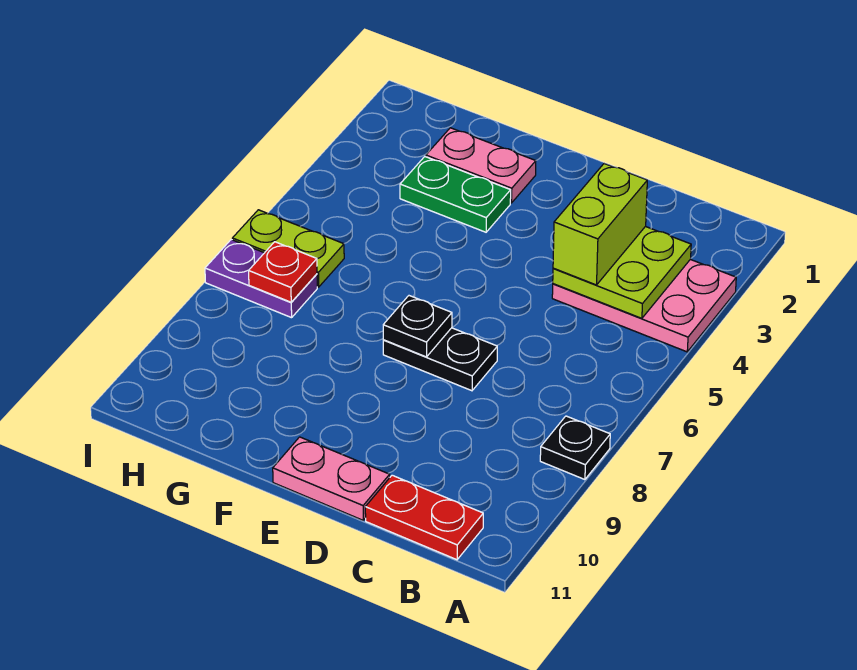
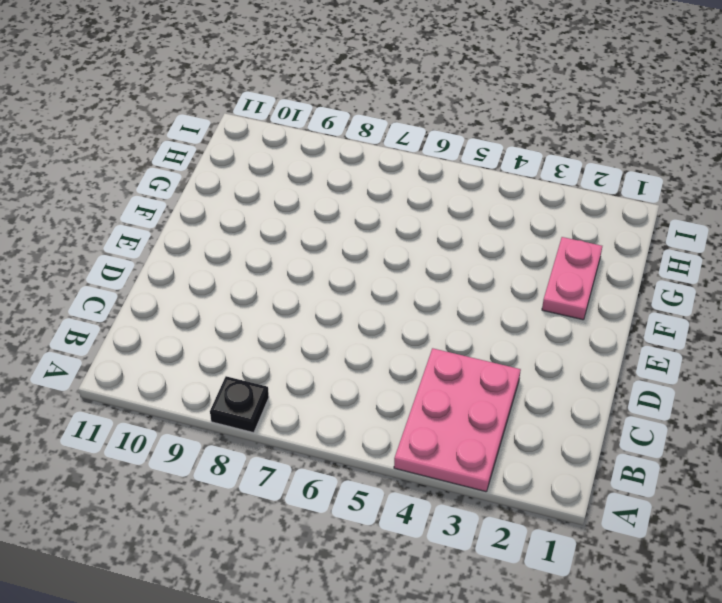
none -> red 1x2 plate [365,475,483,560]
none -> black 1x2 plate [383,328,497,391]
none -> pink 1x2 plate [273,437,390,520]

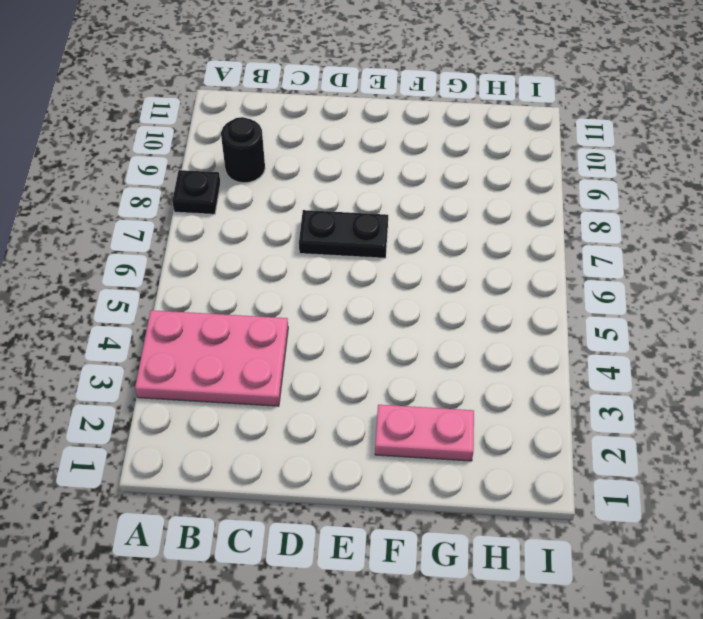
black 1x1 round brick [221,117,265,183] -> none
none -> red 1x2 plate [365,475,483,560]
none -> pink 1x2 plate [273,437,390,520]
none -> green 1x2 plate [400,157,511,232]

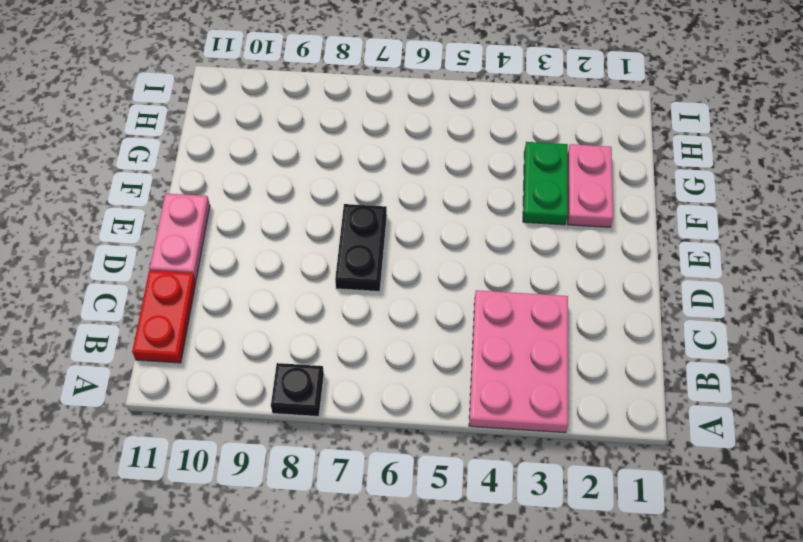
none -> lime 1x2 plate [232,210,344,287]
none -> purple 1x2 plate [205,240,317,318]
none -> lime 2x2 plate [553,226,691,318]

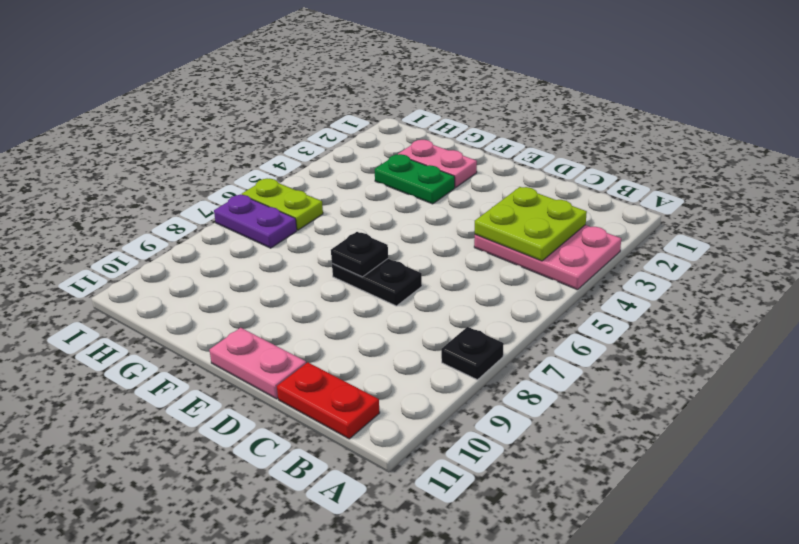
none -> red 1x1 plate [249,242,317,302]
none -> lime 1x2 brick [553,164,647,285]

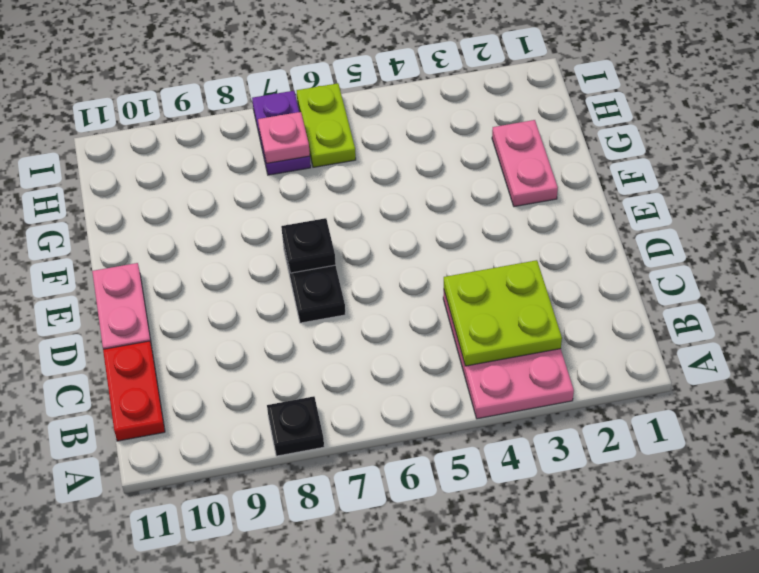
pink 1x1 plate [258,112,310,164] -> red 1x1 plate [249,242,317,302]
none -> green 1x2 plate [400,157,511,232]
none -> lime 1x2 brick [553,164,647,285]

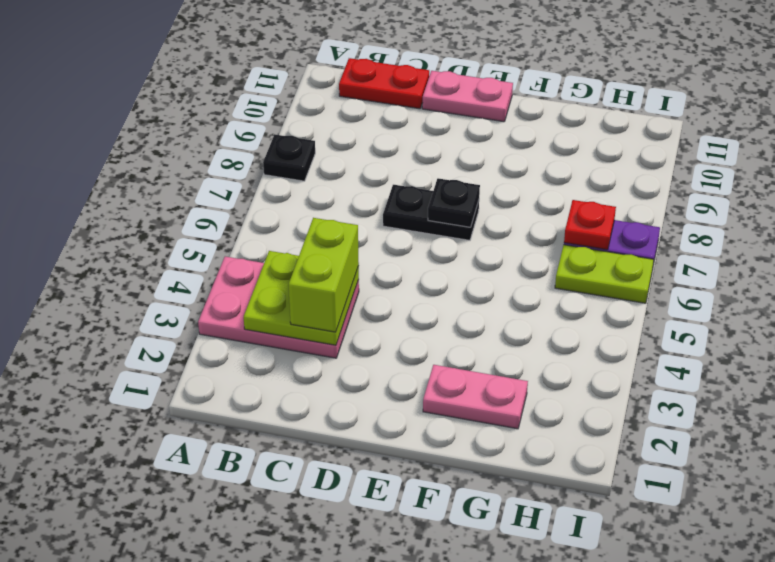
none -> green 1x2 plate [400,157,511,232]

